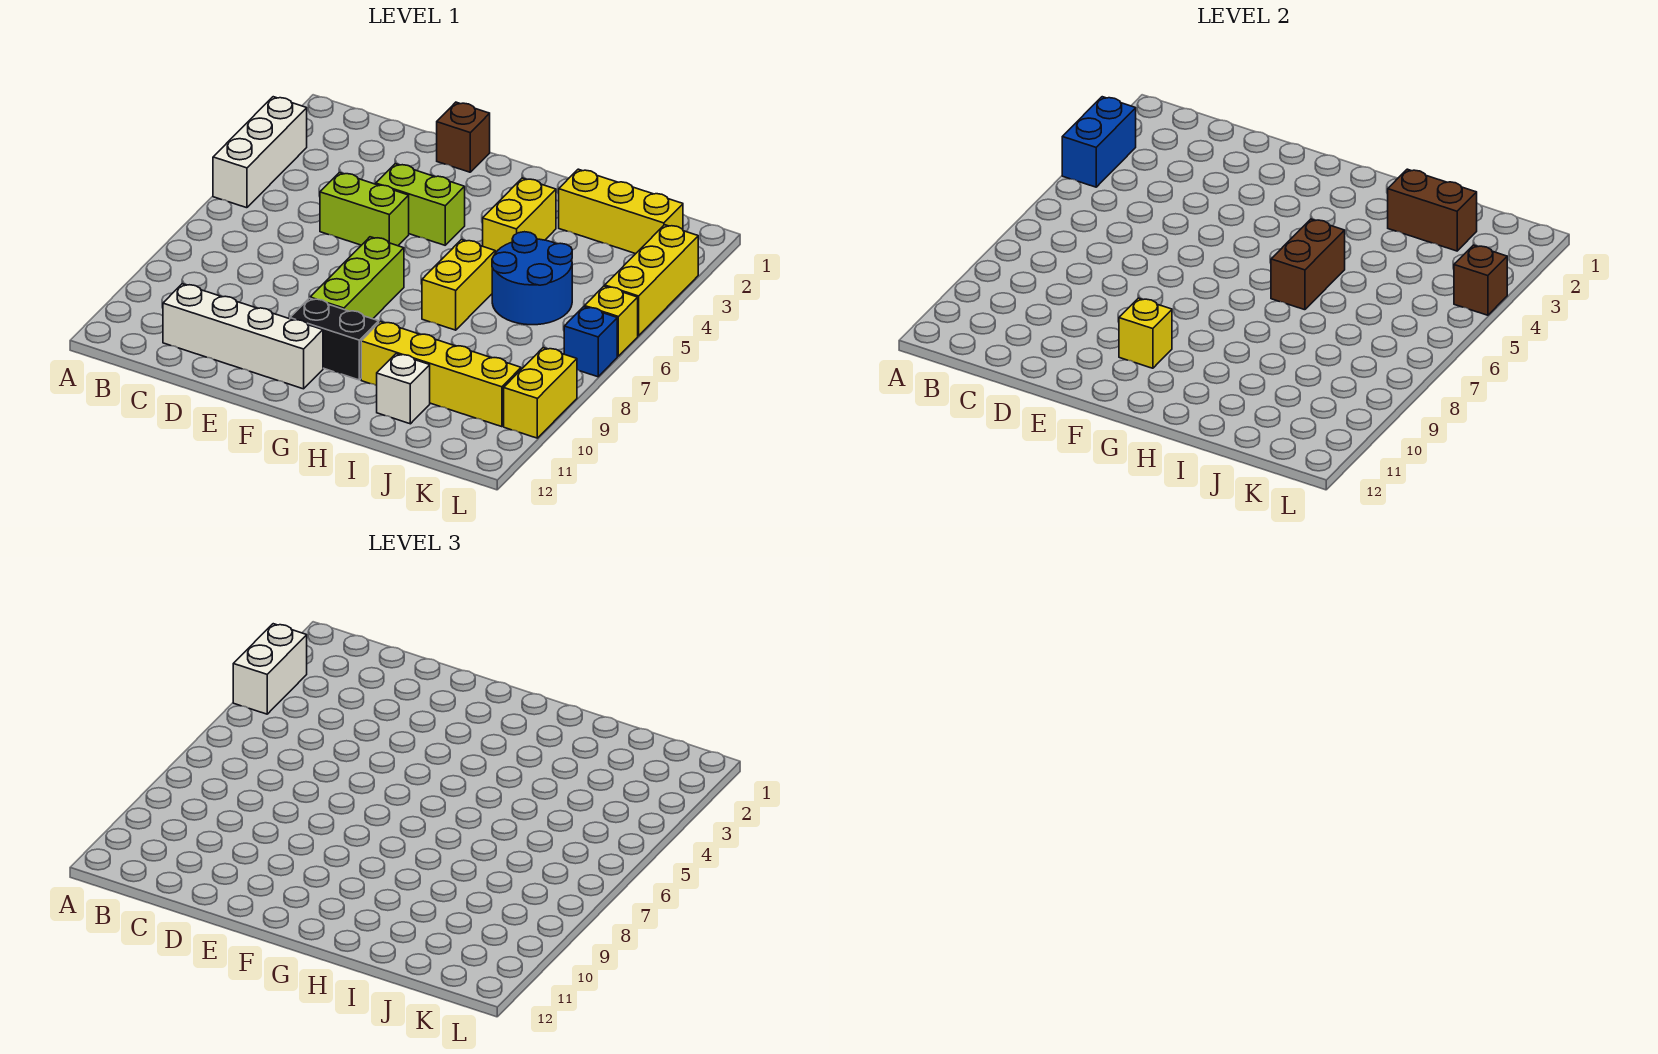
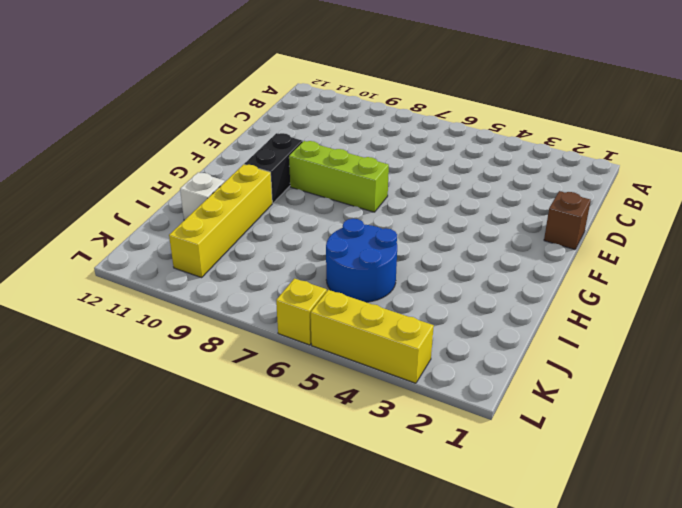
none -> white 1x3 brick [213,97,307,208]
none -> white 1x4 brick [163,284,323,389]
none -> lime 1x2 brick [320,173,409,246]

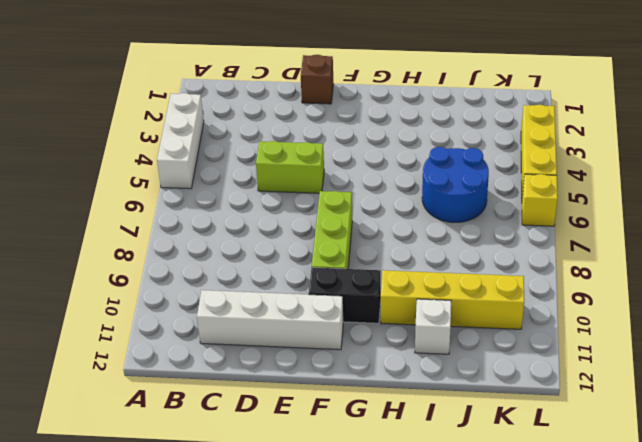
none -> lime 1x2 brick [376,164,465,245]
none -> yellow 1x2 brick [483,178,556,253]
none -> yellow 1x2 brick [422,240,495,330]

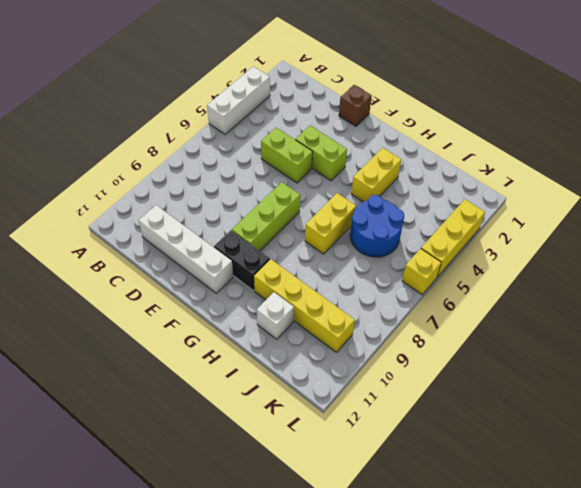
none -> yellow 1x3 brick [559,169,683,254]
none -> blue 1x1 brick [564,307,617,377]
none -> yellow 1x2 brick [504,348,577,438]

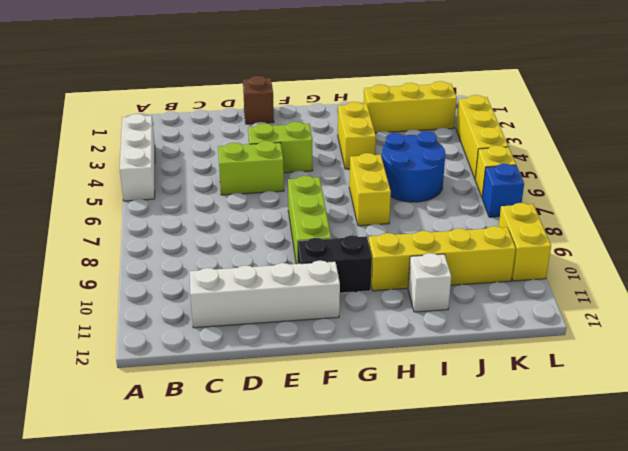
none -> blue 1x2 brick [1062,97,1136,187]
none -> yellow 1x1 brick [1119,298,1172,368]
none -> brown 1x2 brick [1271,219,1345,310]

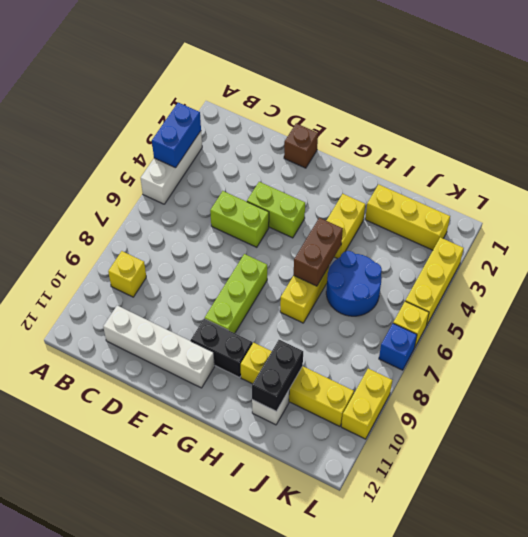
yellow 1x1 brick [108,251,146,297] -> yellow 1x1 brick moved to [1119,298,1172,368]
black 1x2 brick [252,340,303,411] -> none
none -> brown 1x2 brick [1388,169,1477,251]
none -> brown 1x1 brick [1454,245,1507,315]
none -> white 1x2 brick [233,624,307,714]

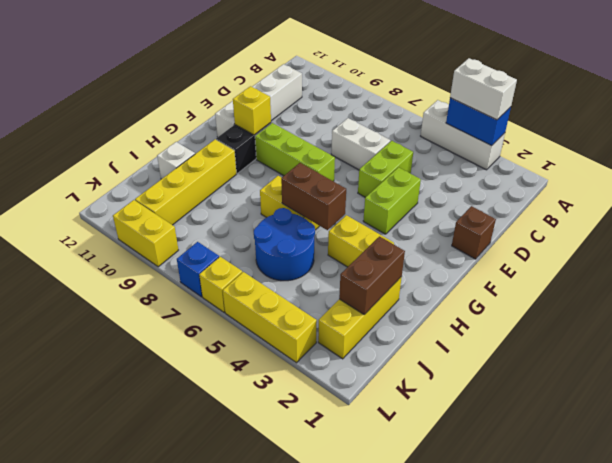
white 1x2 brick [331,118,391,170] -> none
none -> brown 1x1 brick [1454,245,1507,315]

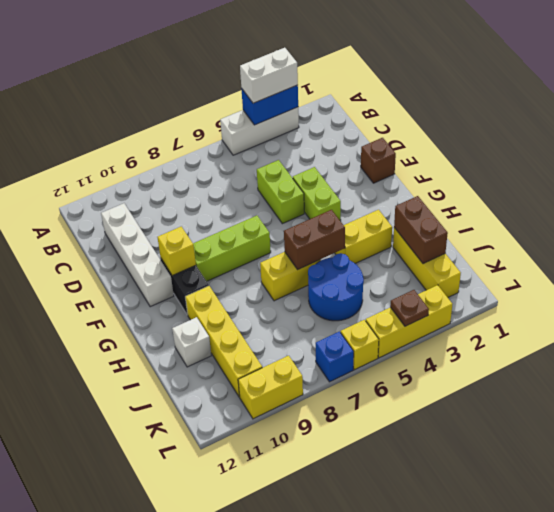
brown 1x1 plate [390,290,429,326] -> brown 1x1 brick [1454,245,1507,315]

